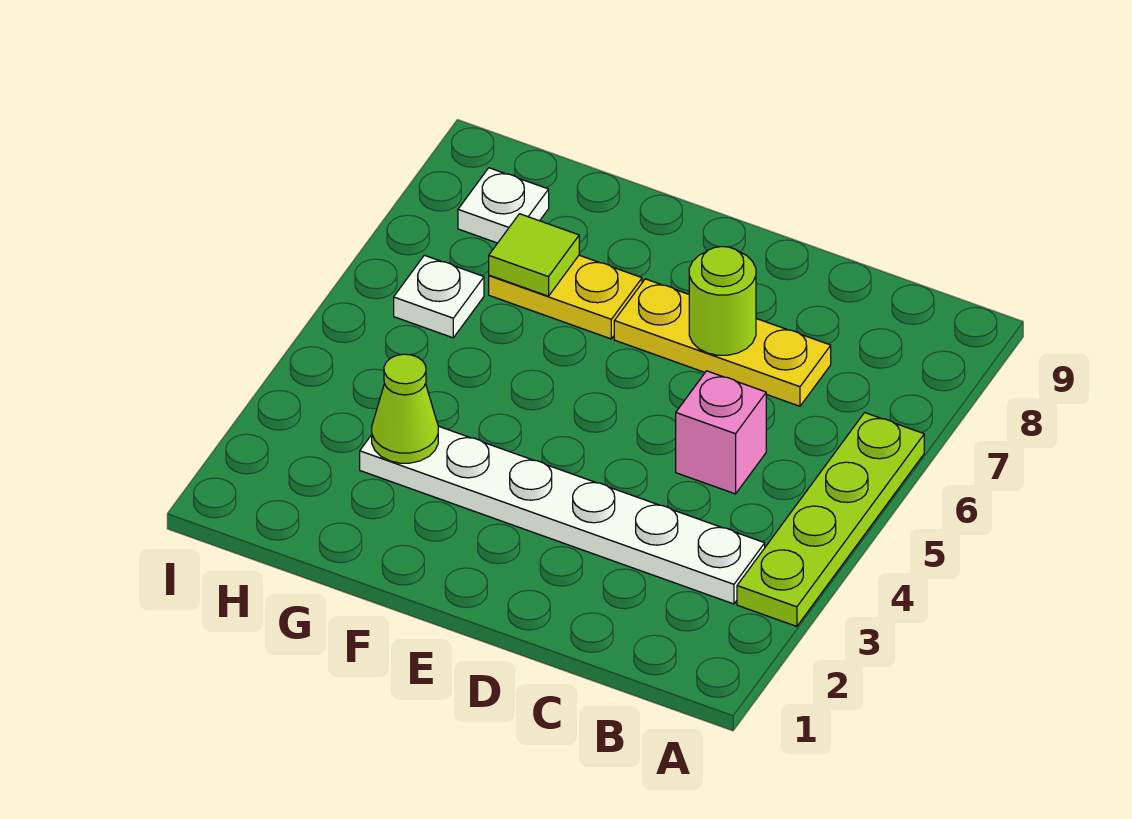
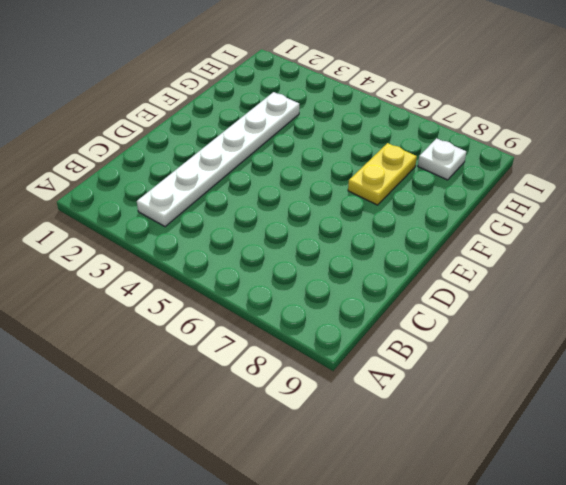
none -> lime 1x4 plate [737,413,924,626]
none -> pink 1x1 brick [676,371,766,494]

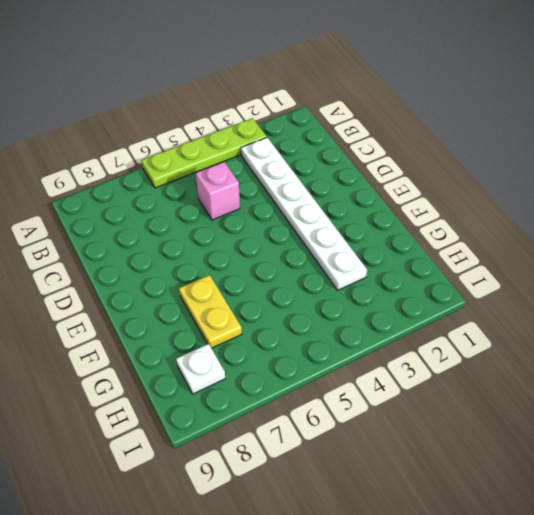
none -> yellow 1x3 plate [614,279,831,406]
none -> white 1x1 plate [394,255,484,338]

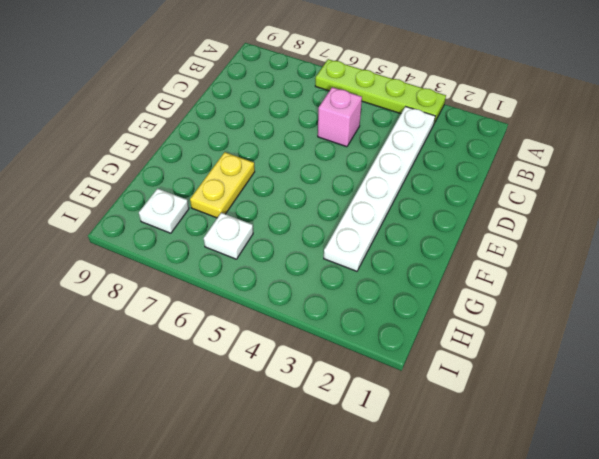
none -> yellow 1x3 plate [614,279,831,406]
none -> lime 1x1 round brick [689,246,756,355]

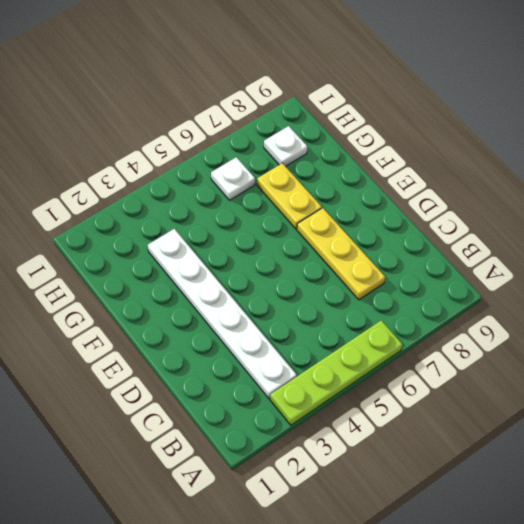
none -> pink 1x1 brick [676,371,766,494]
none -> lime 1x1 round brick [689,246,756,355]

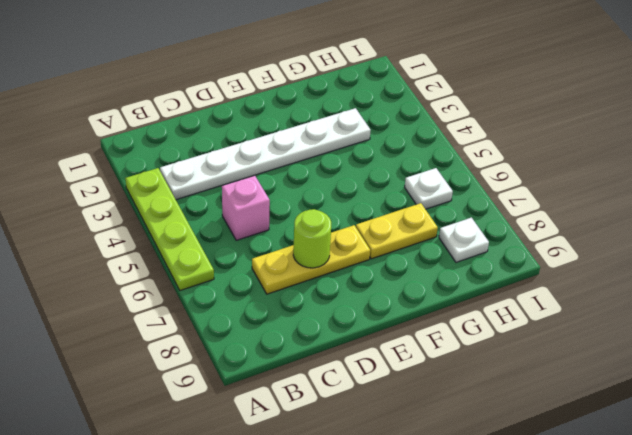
none -> lime 1x1 cone [372,354,438,463]
none -> lime 1x1 tile [489,214,579,296]

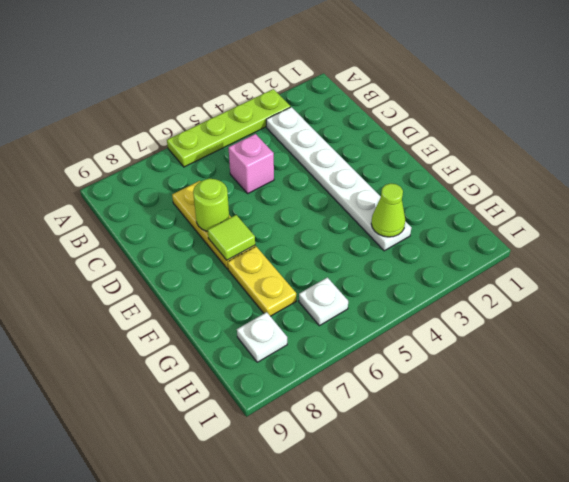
lime 1x1 tile [208,215,255,260] -> lime 1x1 tile moved to [489,214,579,296]

